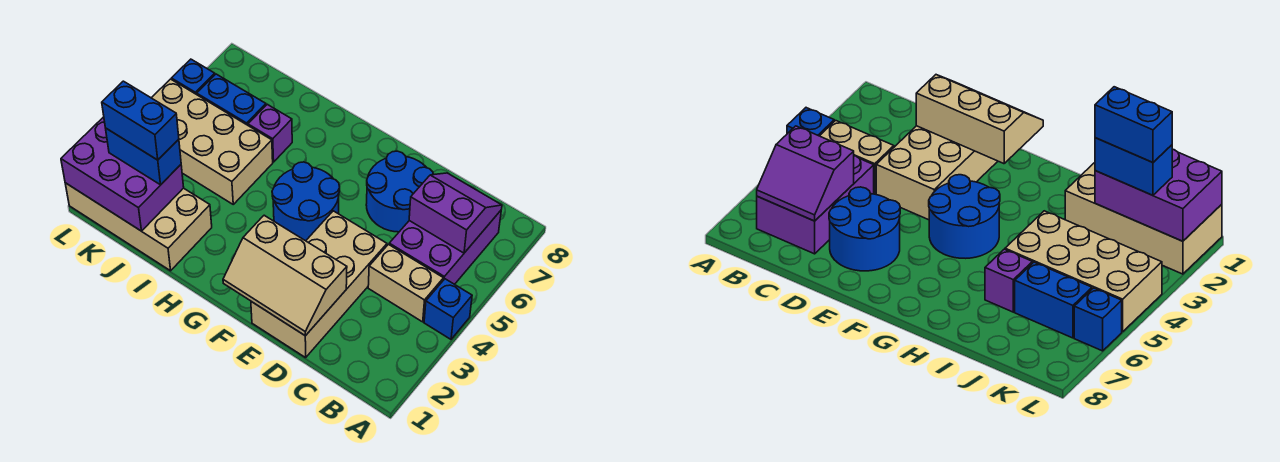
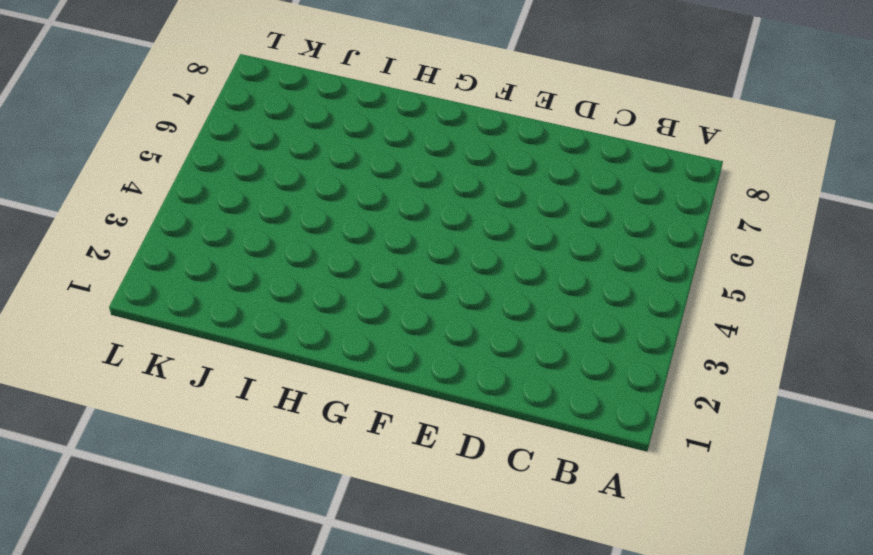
none -> blue 1x1 brick [424,279,472,339]
none -> tan 1x2 brick [368,245,443,322]
none -> purple 2x3 brick [389,211,501,284]

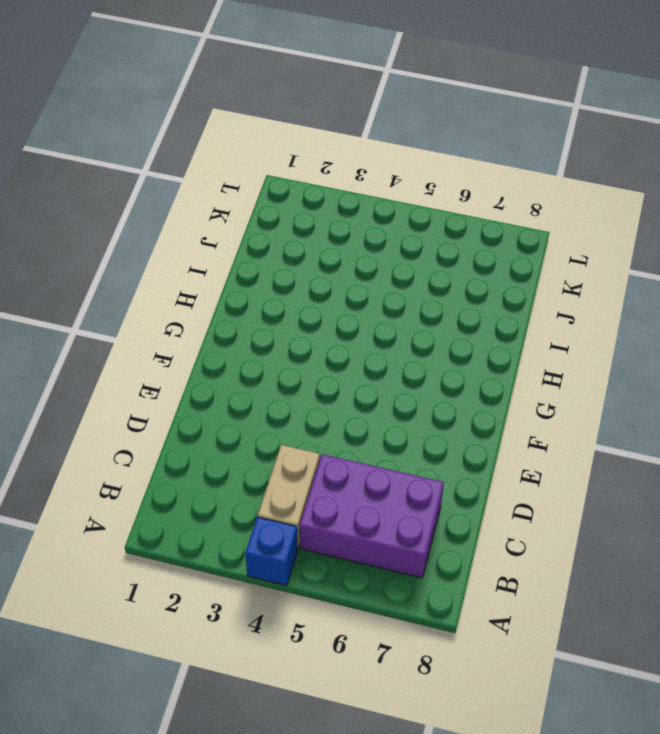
none -> tan 2x4 brick [251,211,387,358]
none -> blue 2x2 round brick [366,151,433,232]
none -> blue 2x2 round brick [272,162,340,241]

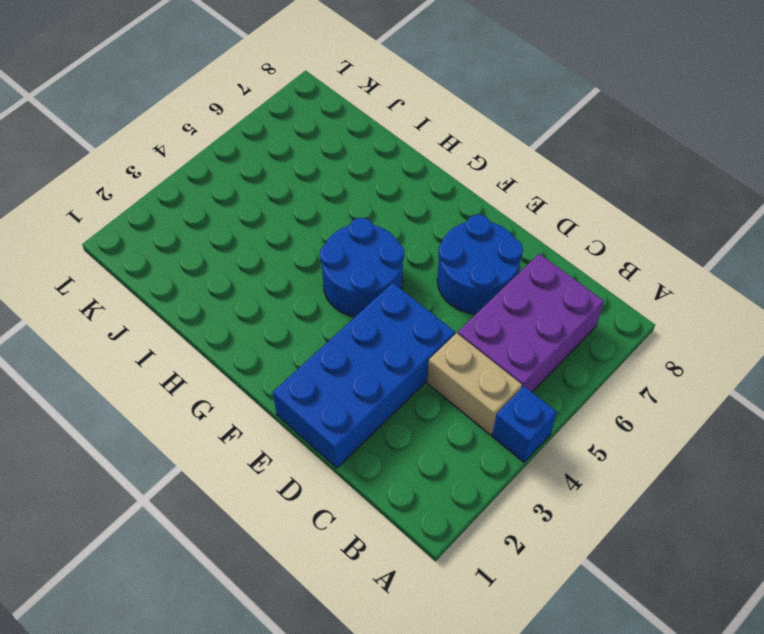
blue 2x4 brick [273,283,455,468] -> tan 2x4 brick [251,211,387,358]
none -> tan 2x4 brick [65,183,212,271]
none -> tan 2x4 brick [152,79,273,204]
none -> purple 1x1 brick [248,104,292,162]

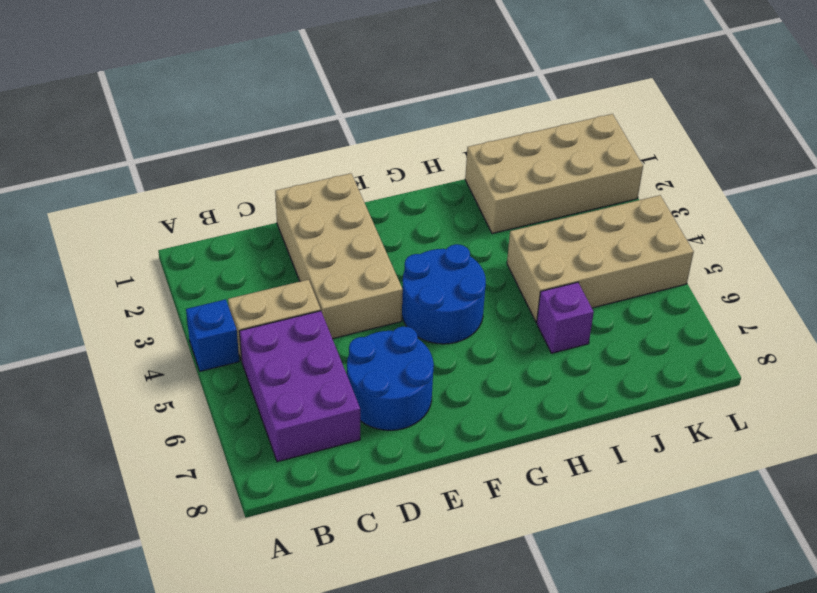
none -> blue 1x2 brick [197,74,266,125]
none -> blue 1x1 brick [172,59,215,94]
none -> purple 2x2 slope [409,173,502,253]

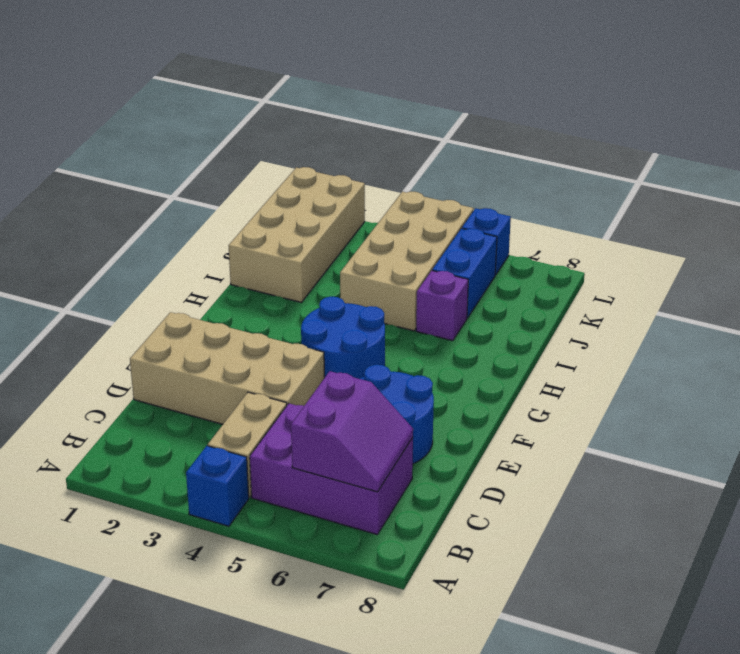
none -> tan 2x3 slope [223,215,347,336]
none -> purple 2x3 brick [61,117,184,231]
none -> blue 1x2 brick [106,129,181,185]

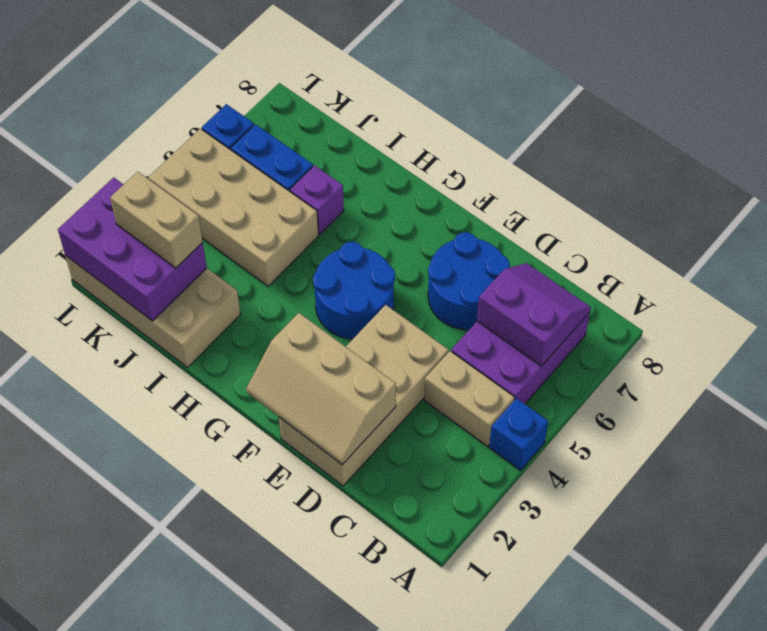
tan 1x2 brick [110,172,203,268] -> blue 1x2 brick [106,129,181,185]
none -> blue 1x2 brick [102,81,179,160]

